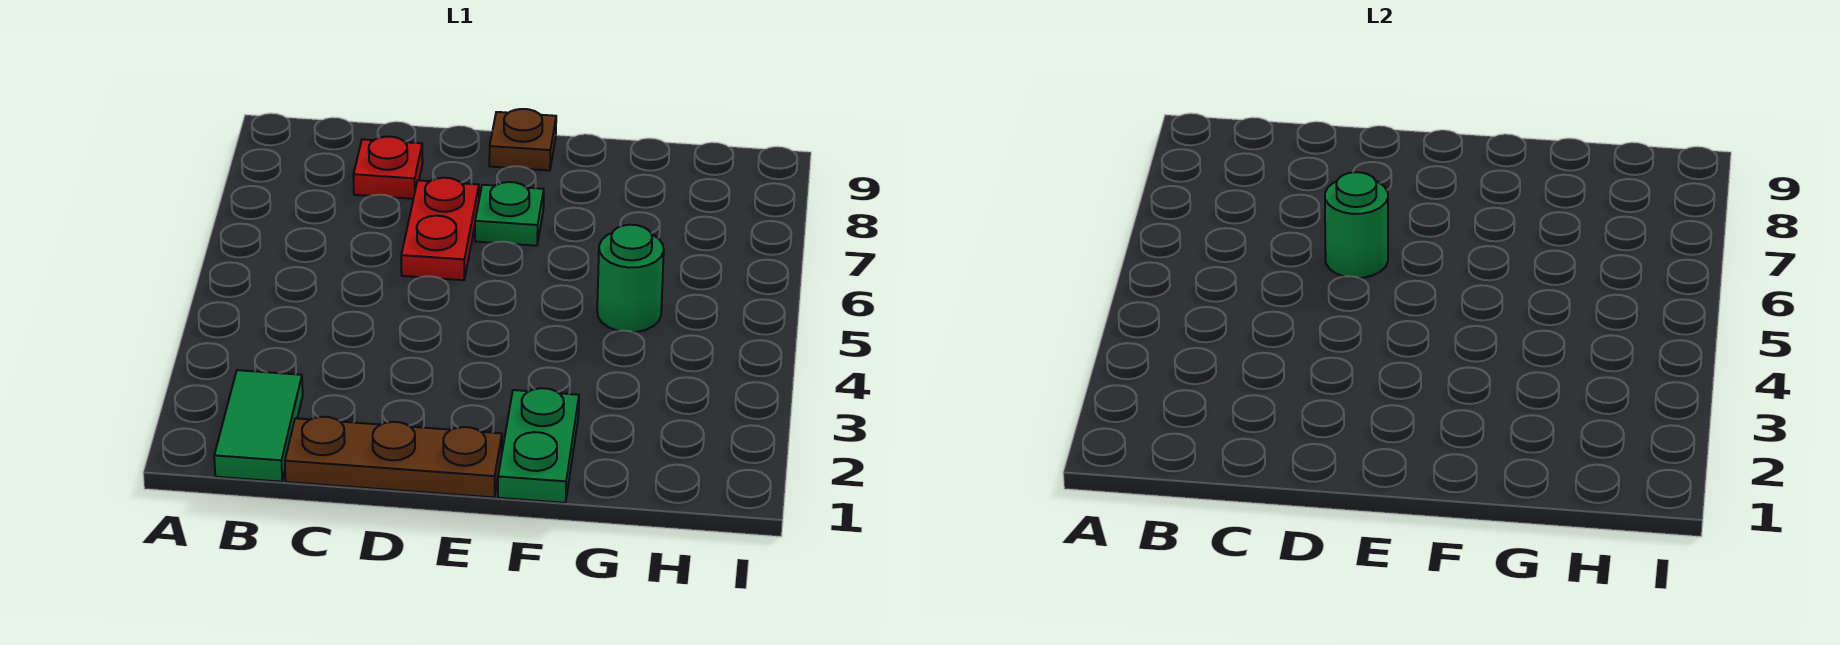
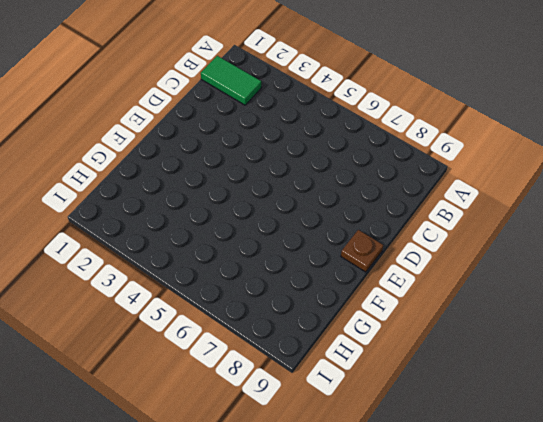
none -> brown 1x3 plate [285,417,502,497]
none -> red 1x1 plate [353,136,423,199]

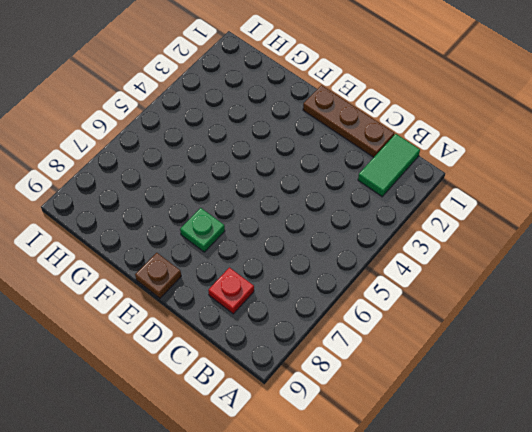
none -> red 1x2 plate [401,178,479,280]
none -> green 1x2 plate [498,388,579,503]

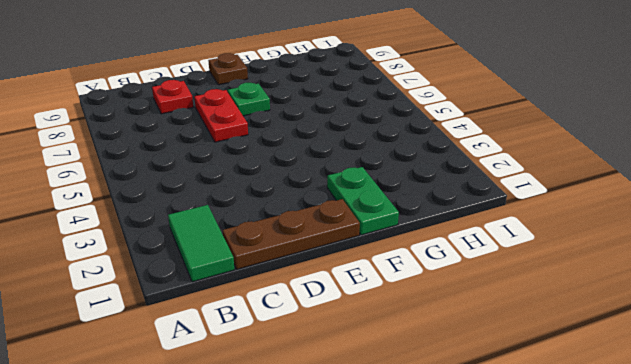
none -> green 1x1 round brick [597,225,664,332]
none -> green 1x1 round brick [1325,172,1388,278]

